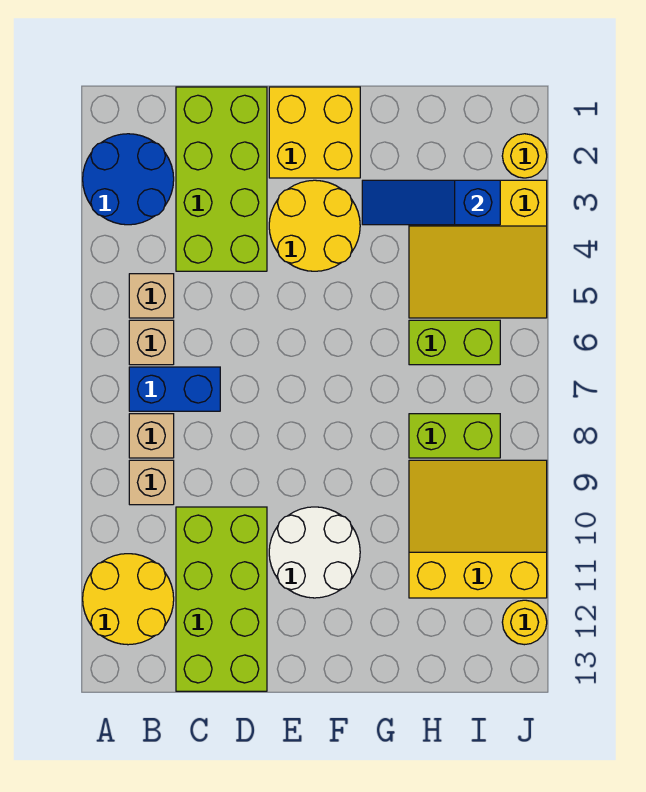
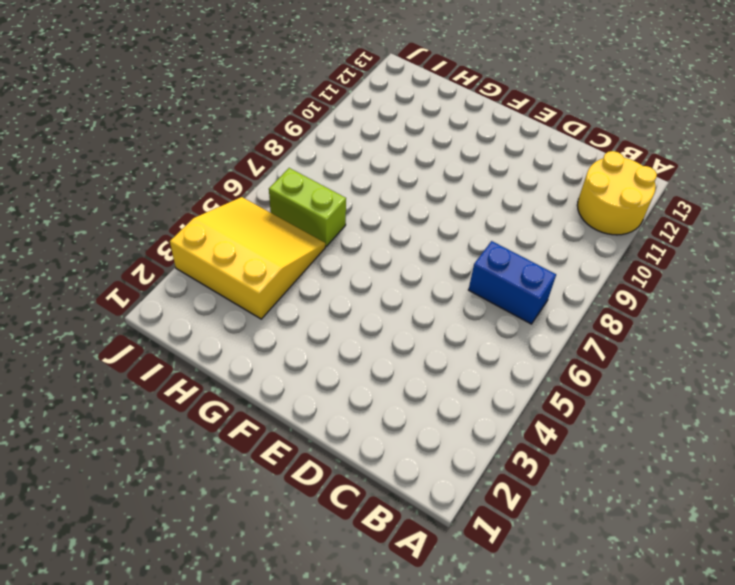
none -> blue 2x2 round brick [83,134,174,225]
none -> tan 1x1 brick [129,274,174,318]
none -> tan 1x1 brick [129,320,174,365]

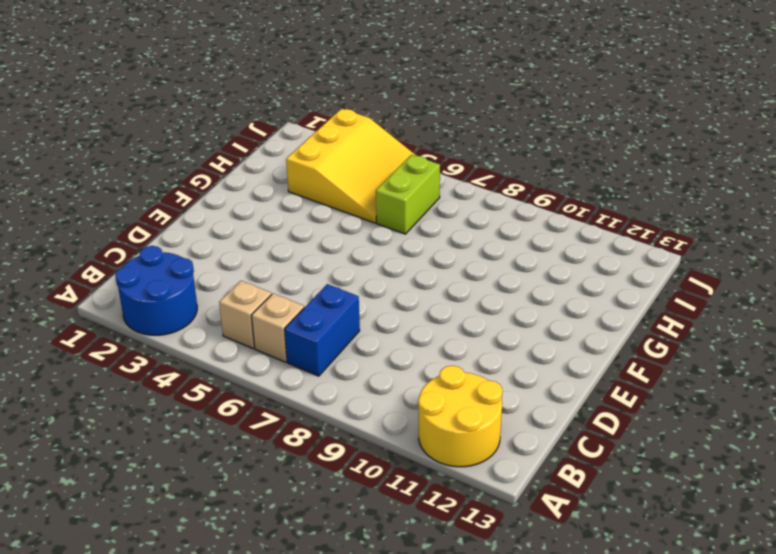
none -> tan 1x1 brick [129,414,174,458]
none -> tan 1x1 brick [129,460,174,505]
none -> lime 2x4 brick [176,87,267,271]

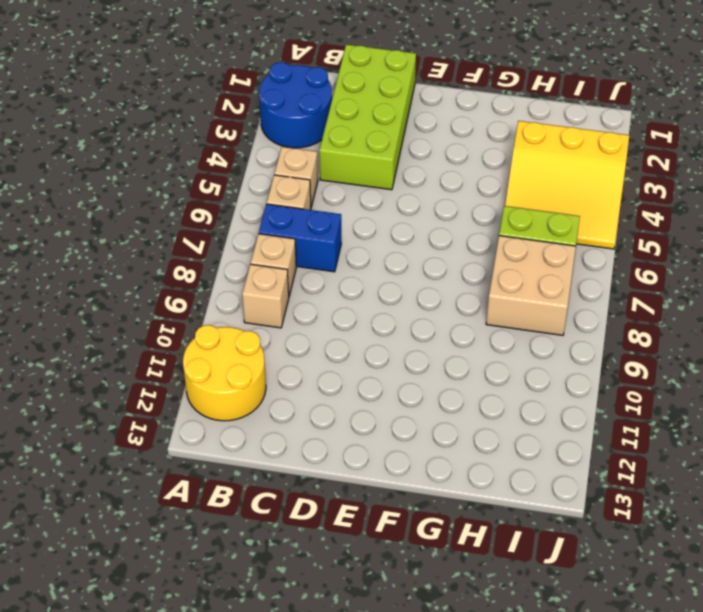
tan 2x2 brick [486,236,576,335] -> lime 1x2 brick [409,414,500,458]
none -> lime 2x4 brick [176,507,267,691]
none -> yellow 2x2 brick [269,87,360,178]
none -> yellow 2x2 round brick [269,180,360,271]

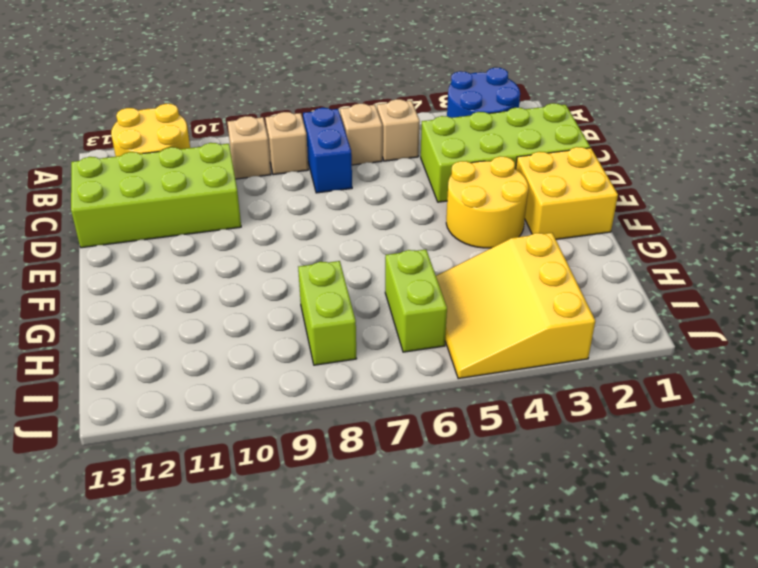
none -> white 2x2 round brick [269,507,360,598]
none -> yellow 3x3 slope [409,460,547,598]
none -> yellow 1x1 round brick [502,134,547,178]

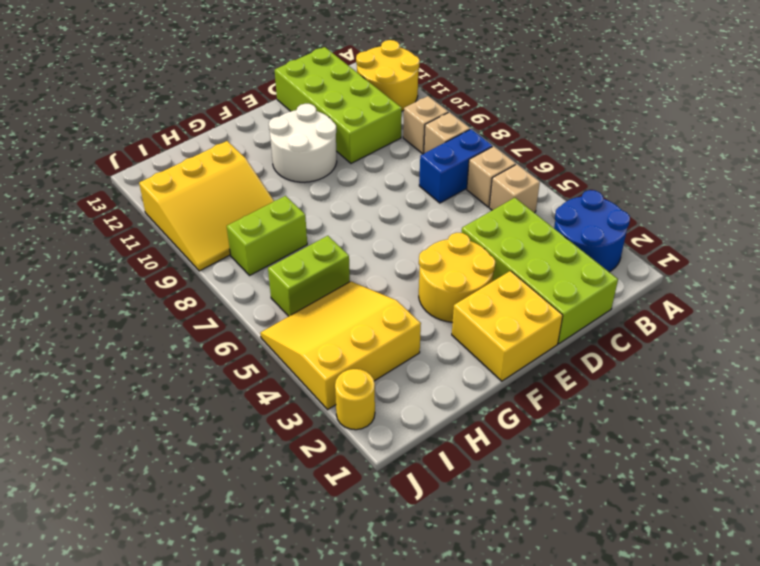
none -> yellow 1x1 round brick [502,600,547,645]
none -> blue 1x3 slope [362,180,500,225]

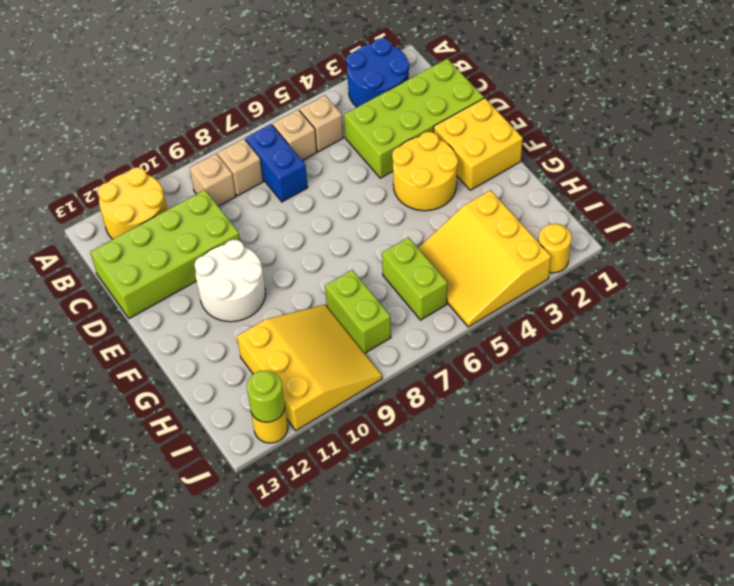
lime 1x1 round brick [247,370,285,422] -> none
none -> blue 1x3 slope [362,180,500,225]

